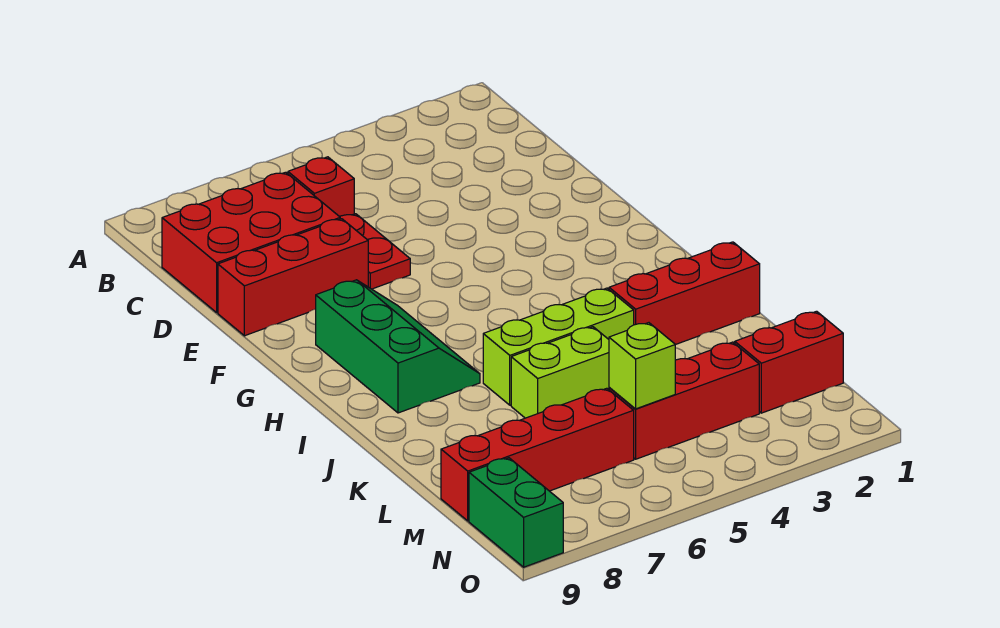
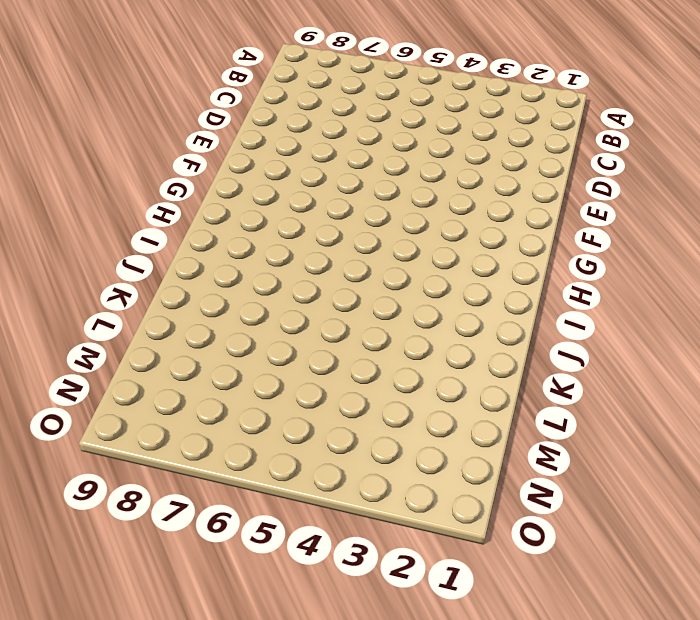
none -> red 1x1 brick [288,157,354,217]
none -> red 2x3 brick [162,172,340,312]
none -> red 1x2 plate [340,214,410,289]

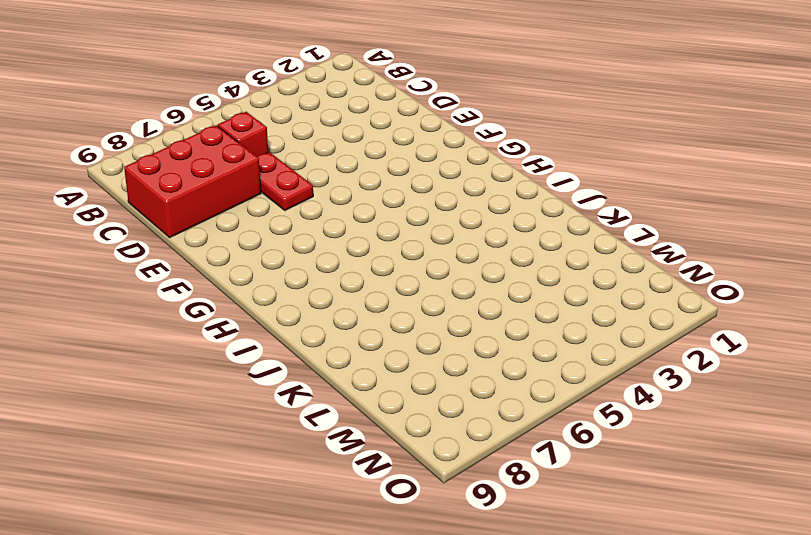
none -> red 1x3 brick [218,219,368,336]
none -> green 2x3 slope [316,280,480,413]
none -> red 1x3 brick [609,242,760,345]

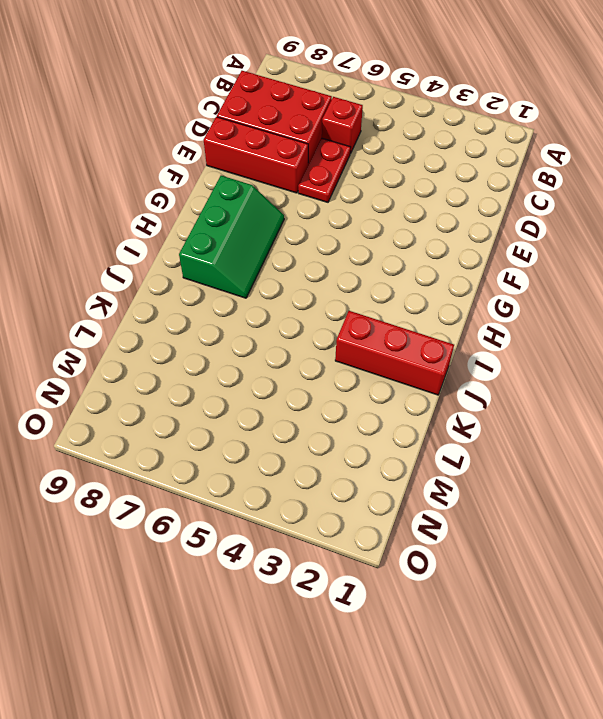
none -> lime 1x3 brick [483,288,634,405]
none -> lime 1x2 brick [511,327,609,418]
none -> red 1x2 brick [735,311,843,413]

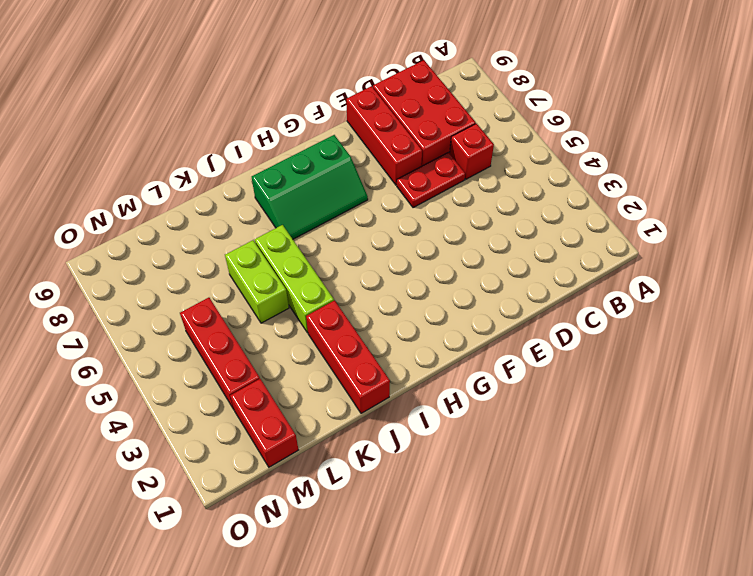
none -> red 1x4 brick [441,388,634,521]
none -> green 1x2 brick [469,458,563,567]
none -> lime 1x1 brick [609,323,675,409]

